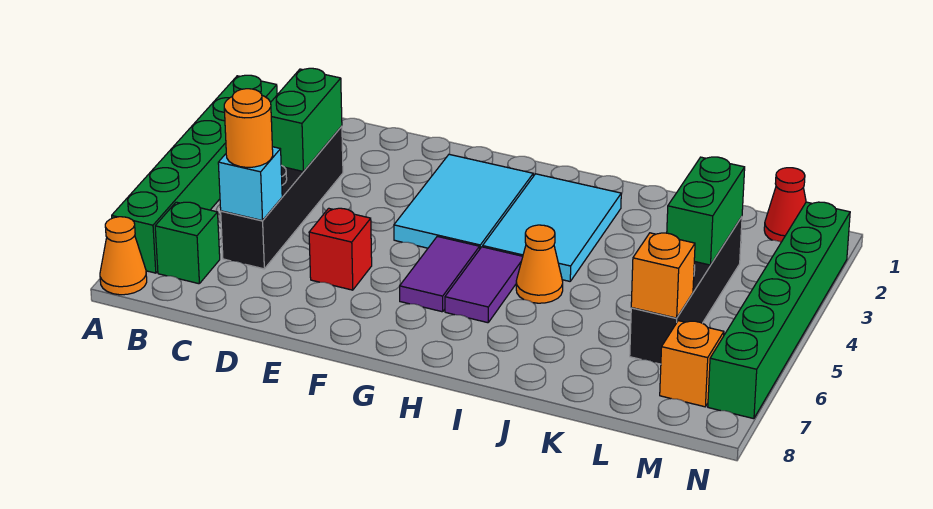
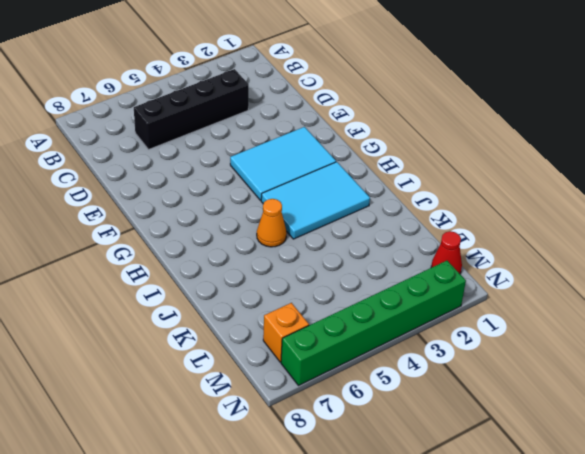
none -> green 1x6 brick [112,75,277,273]
none -> orange 1x1 cone [100,217,147,295]
none -> green 1x1 brick [155,202,220,284]

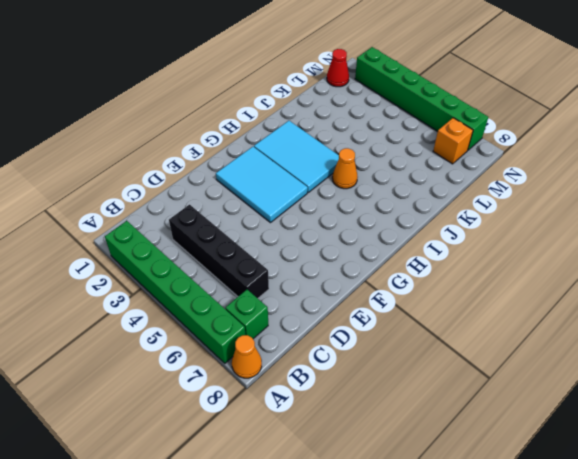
none -> red 1x1 brick [309,208,372,290]
none -> purple 1x2 tile [400,236,480,312]
none -> purple 1x2 tile [445,247,523,323]

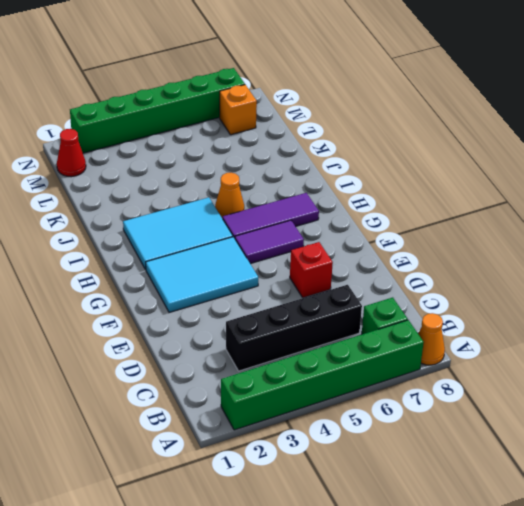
purple 1x3 tile [223,193,319,238] -> purple 1x2 tile [445,247,523,323]
none -> black 1x4 brick [630,217,742,364]
none -> green 1x2 brick [271,68,342,172]
none -> cyan 1x1 brick [218,147,282,221]

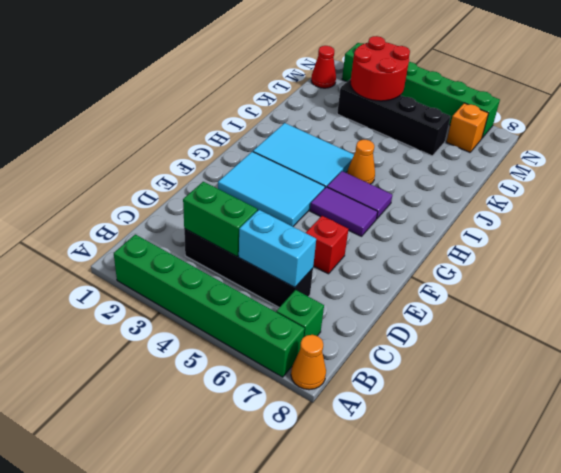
cyan 1x2 brick [239,210,316,287] -> cyan 1x1 brick [218,147,282,221]
red 2x2 round brick [351,36,410,101] -> green 1x2 brick [667,157,745,265]
none -> orange 1x1 brick [631,233,695,318]
none -> orange 1x1 round brick [224,89,273,167]

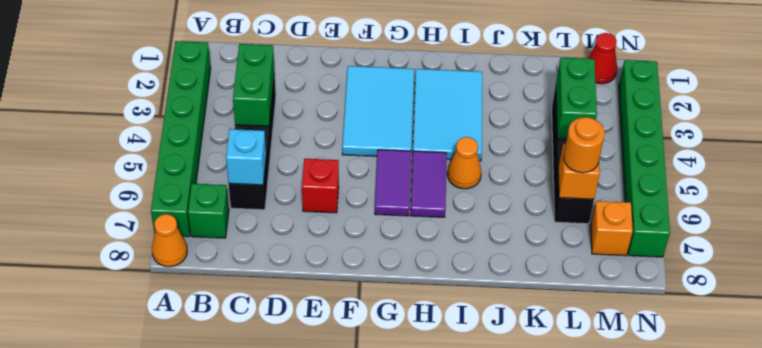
orange 1x1 round brick [564,117,605,173] -> orange 1x1 round brick moved to [224,89,273,167]

